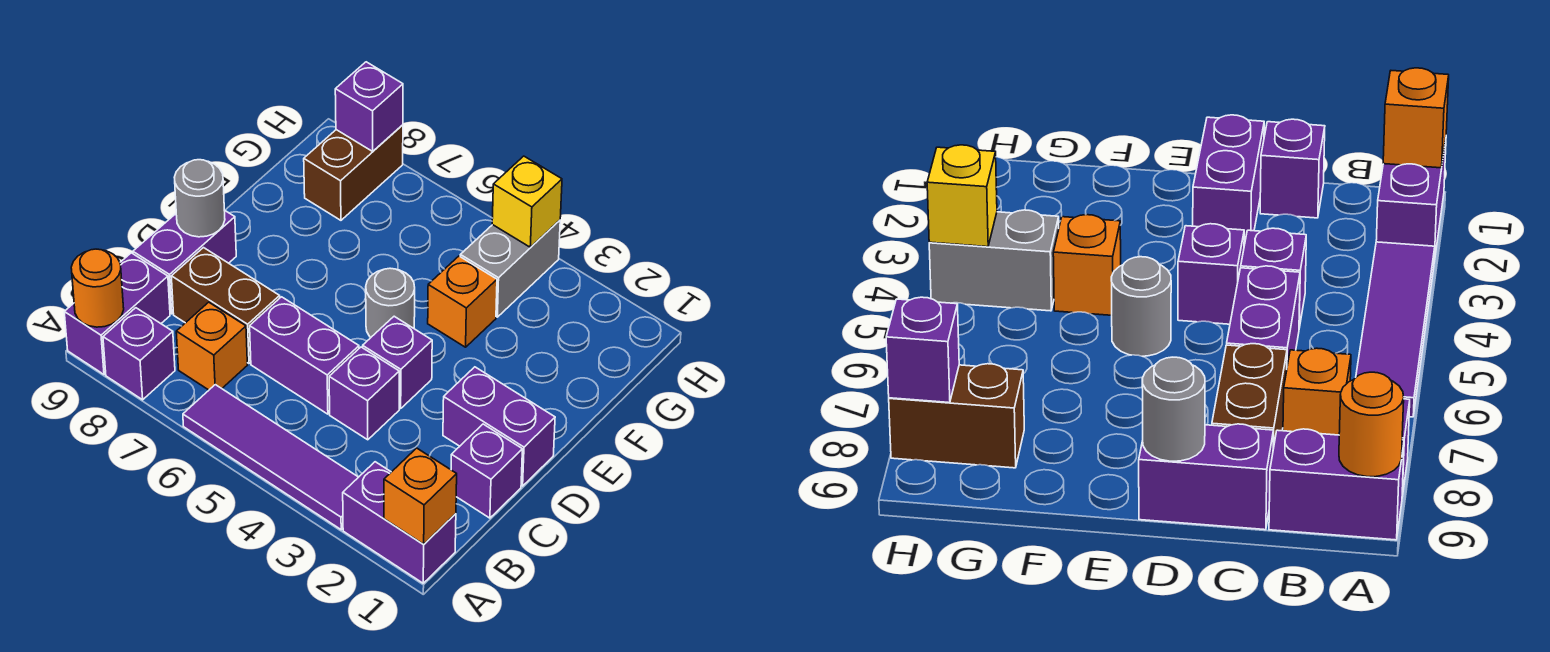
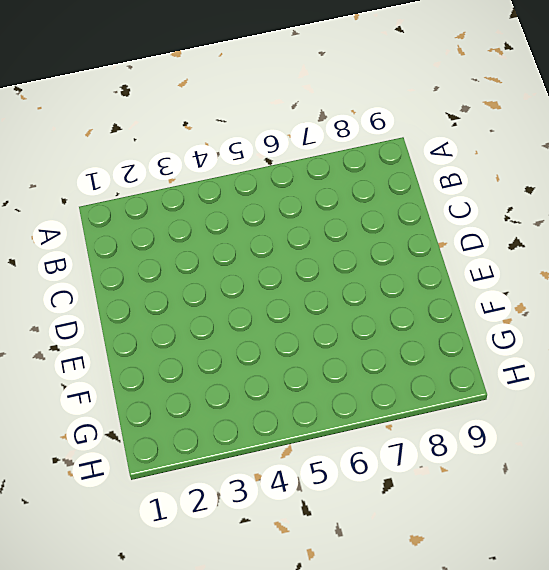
none -> purple 1x2 brick [343,462,456,583]
none -> purple 1x4 tile [183,385,358,530]
none -> purple 1x1 brick [103,308,175,400]

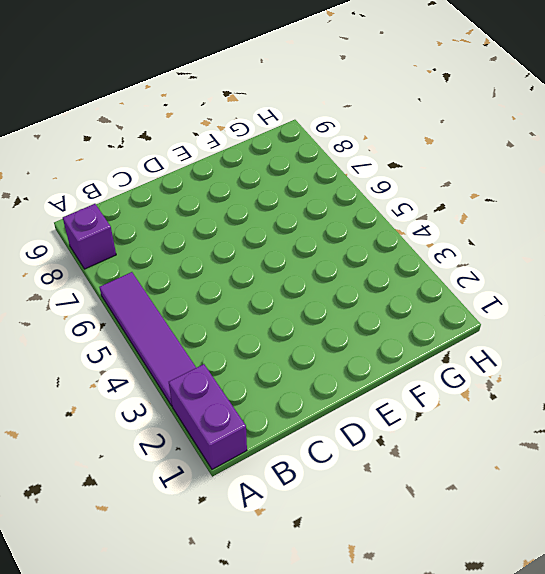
none -> purple 1x2 brick [64,253,170,374]
none -> orange 1x1 brick [176,302,247,390]
none -> purple 1x1 brick [451,424,522,518]

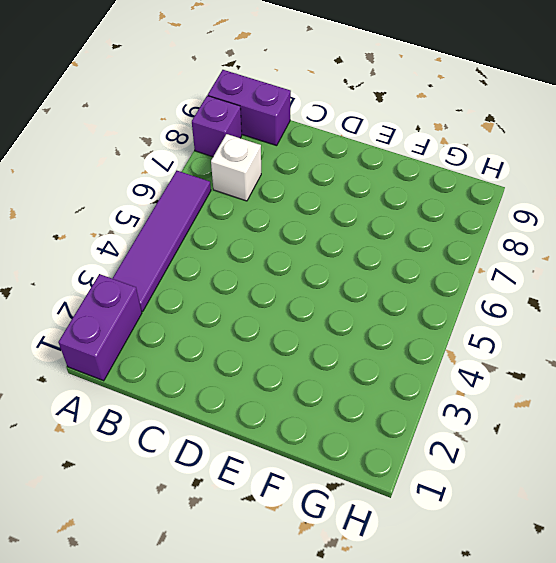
white 1x1 brick [211,134,261,201] -> orange 1x1 brick [176,302,247,390]
none -> purple 1x1 brick [451,424,522,518]
none -> purple 1x1 brick [329,347,399,440]
none -> purple 1x2 brick [250,297,359,414]

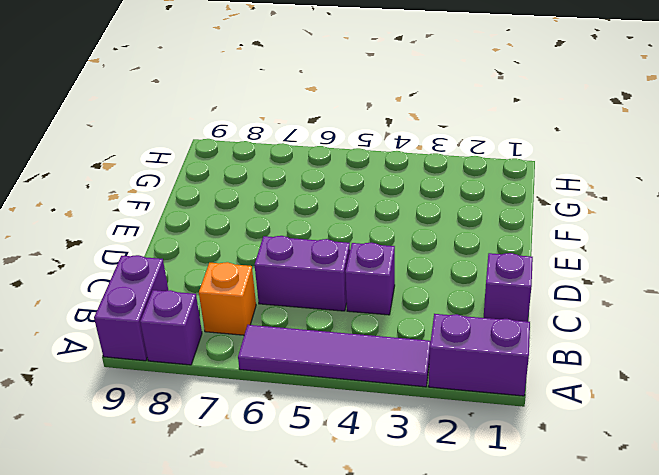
none -> brown 1x2 brick [171,248,280,363]
none -> purple 1x2 brick [133,210,236,314]
none -> purple 1x2 brick [443,367,555,486]

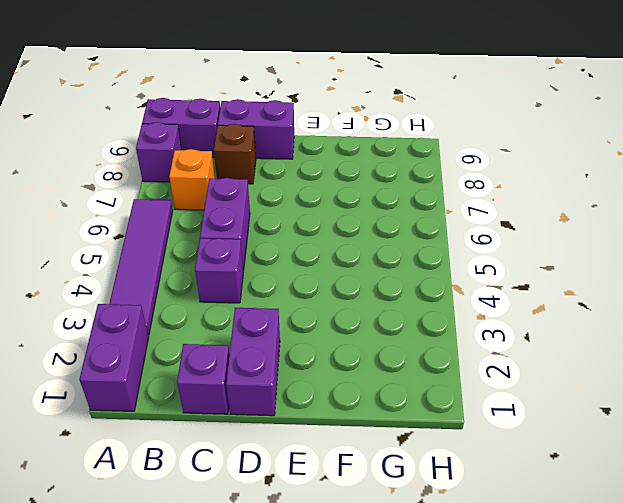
brown 1x1 brick [214,124,256,184] -> brown 1x2 brick [171,248,280,363]
none -> purple 1x1 brick [363,316,432,408]
none -> grey 1x1 round brick [366,268,415,337]
none -> orange 1x1 brick [428,256,497,347]

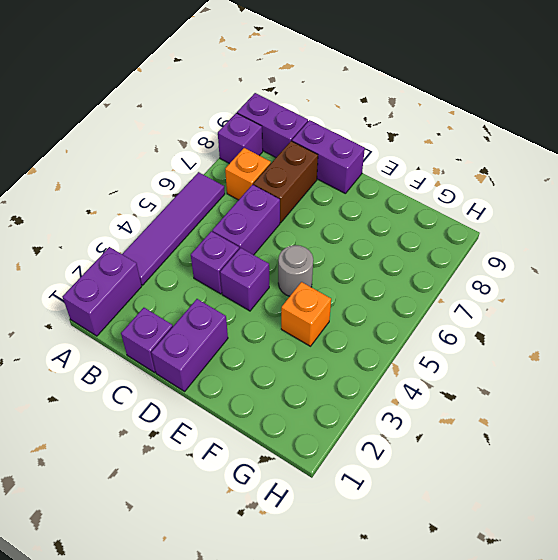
none -> grey 1x2 brick [460,220,560,317]
none -> brown 1x2 brick [304,125,403,220]
none -> orange 1x1 brick [384,448,457,544]

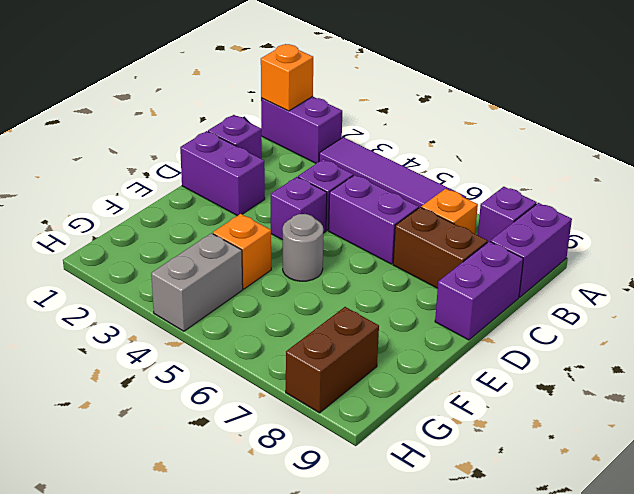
none -> orange 1x1 round brick [71,249,124,327]
none -> grey 1x1 round brick [174,160,225,237]
none -> yellow 1x1 brick [492,156,562,247]

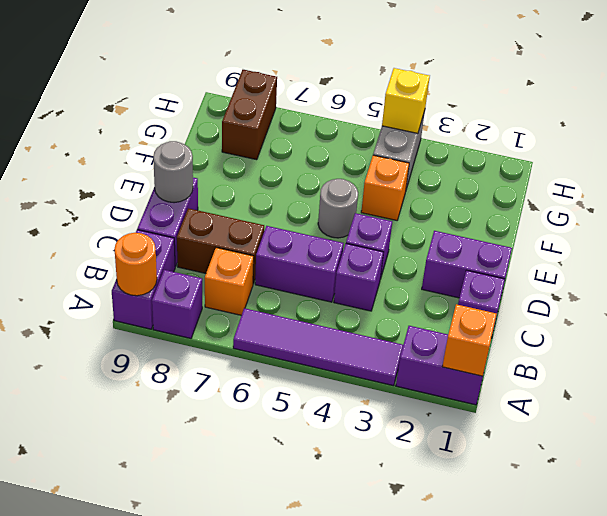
none -> purple 1x1 brick [335,62,403,151]

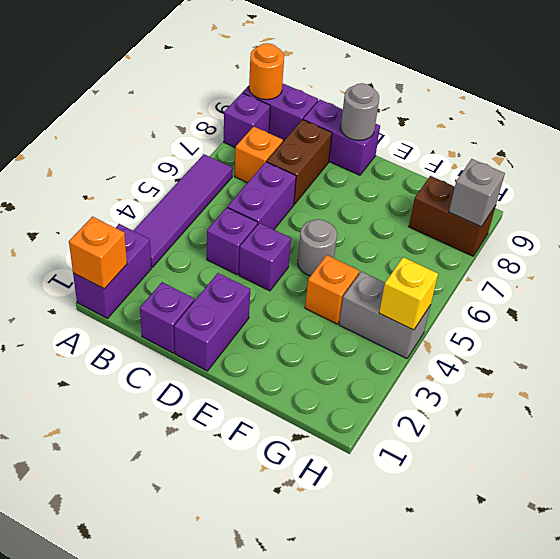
grey 1x1 brick [449,159,505,227] -> purple 1x1 brick [335,62,403,151]

